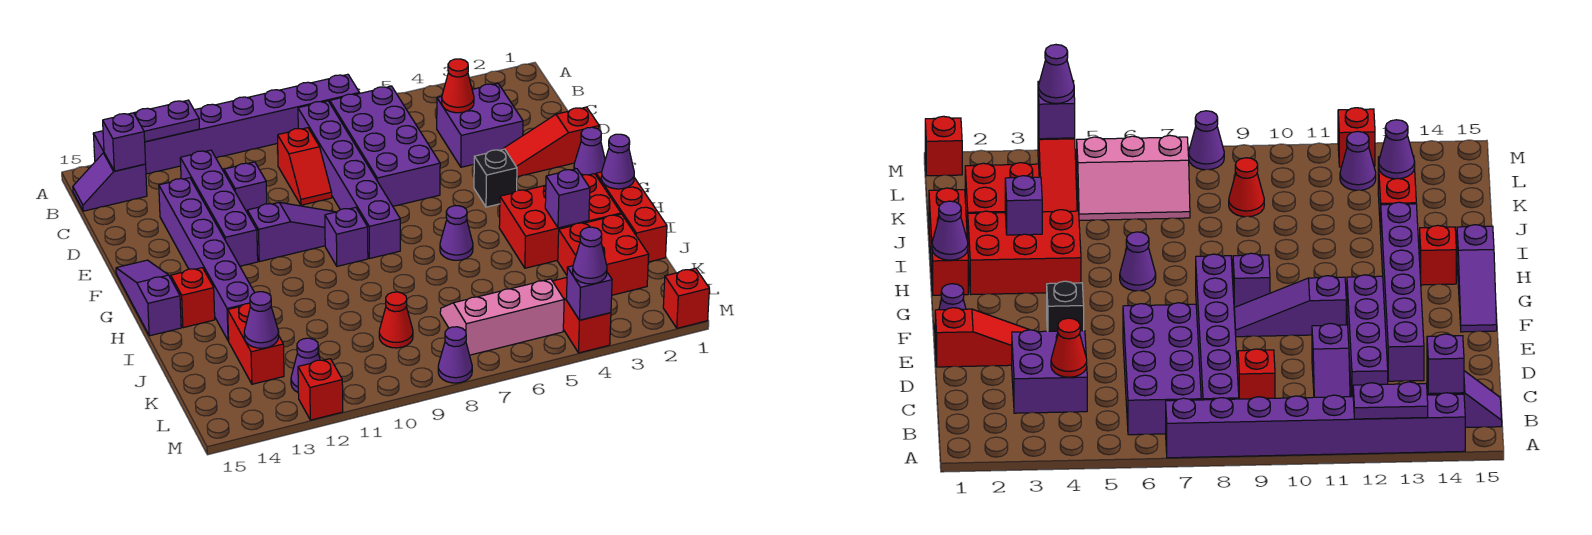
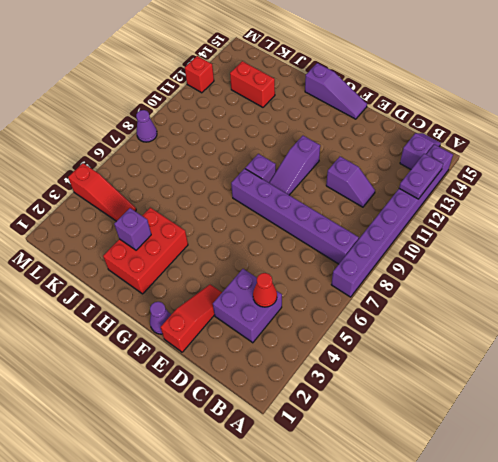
none -> purple 2x4 brick [330,86,440,206]
none -> red 1x2 slope [277,128,332,205]
none -> purple 1x4 brick [180,150,258,266]
none -> purple 1x6 brick [159,178,255,341]

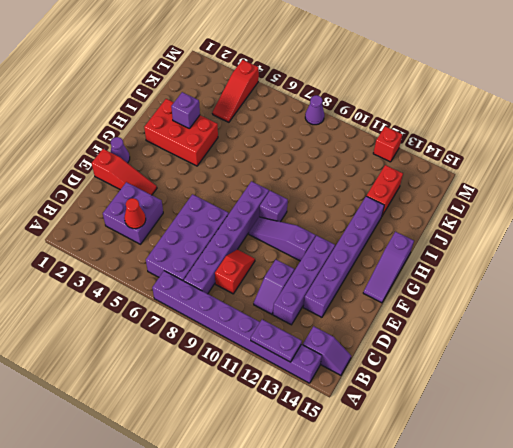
none -> black 1x1 brick [474,149,517,207]
none -> red 1x3 brick [596,172,667,262]
none -> purple 1x1 cone [440,206,473,260]
none -> red 1x1 brick [171,268,215,328]

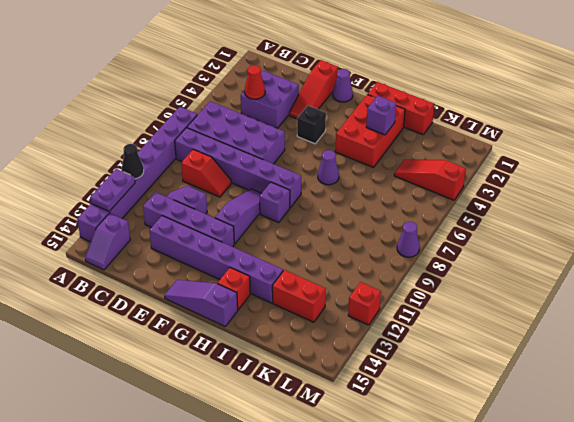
black 1x1 cone [122,144,144,179] -> none
none -> red 2x2 brick [558,214,649,295]
none -> pink 2x3 slope [440,279,564,355]
none -> red 1x1 cone [379,292,413,348]
none -> purple 1x1 cone [291,338,320,392]

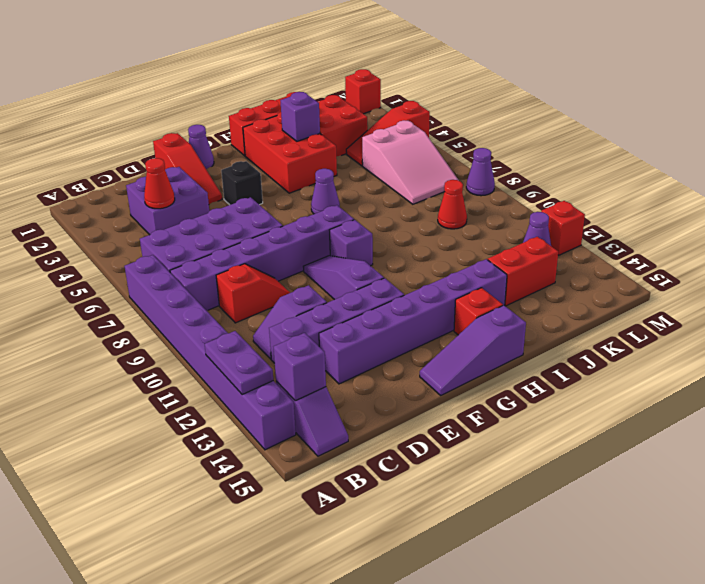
pink 2x3 slope [362,120,459,204] -> pink 2x3 slope turned to [440,279,564,355]
none -> purple 1x1 cone [601,134,634,189]
none -> purple 1x1 cone [244,292,279,348]
none -> purple 1x1 brick [566,266,612,320]
none -> purple 1x1 cone [573,227,607,284]

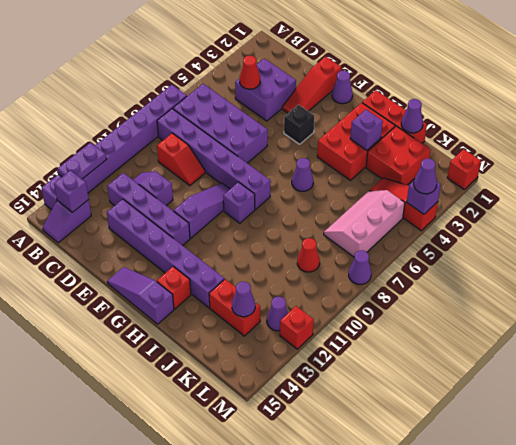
purple 1x1 cone [401,99,423,133] -> purple 1x1 cone moved to [601,134,634,189]

